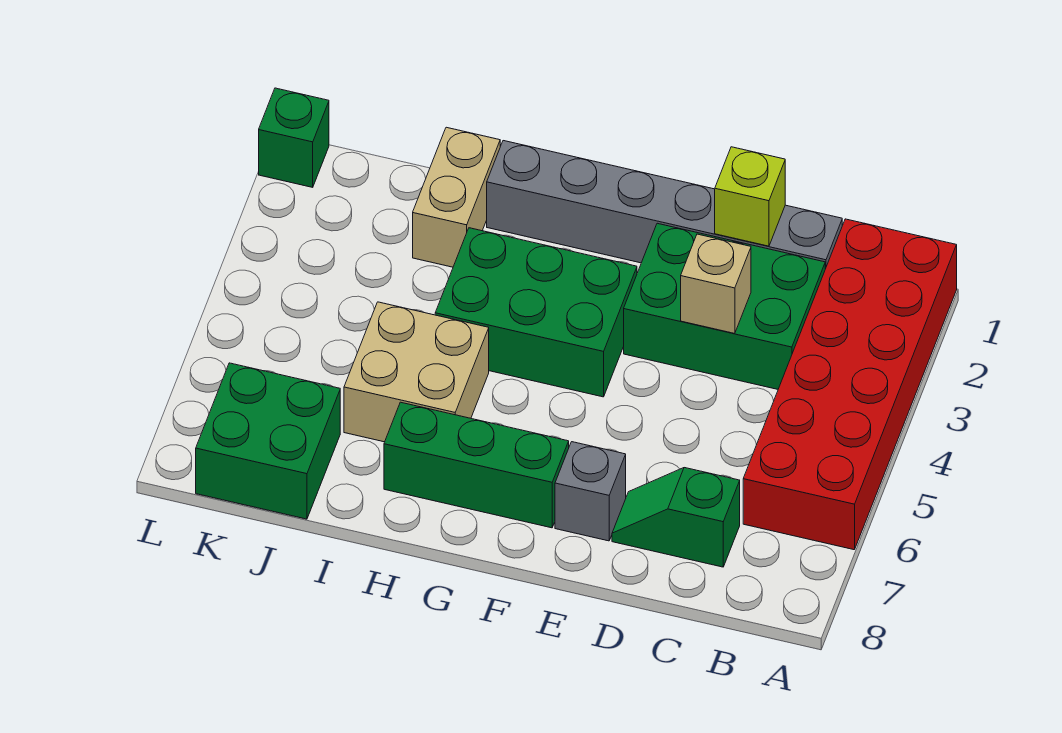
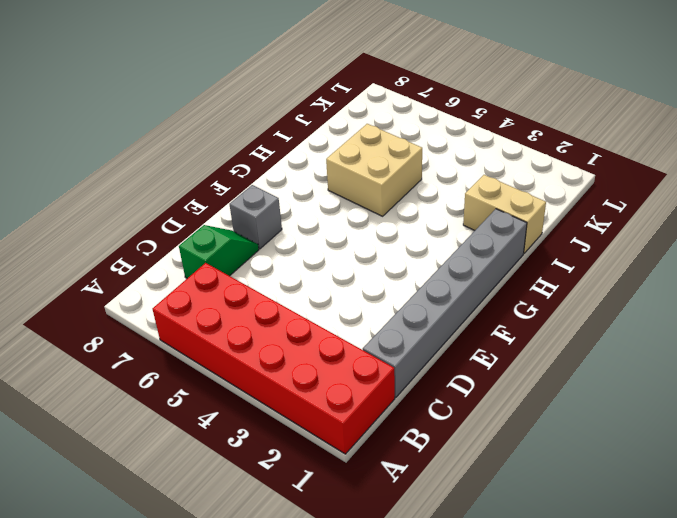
none -> green 2x3 brick [624,223,825,389]
none -> green 2x3 brick [435,228,637,397]
none -> green 1x3 brick [384,402,569,528]

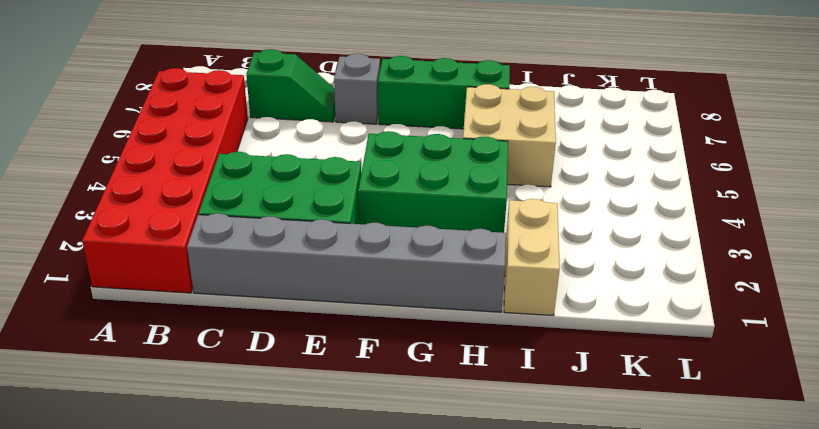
none -> green 2x2 brick [196,363,340,519]
none -> green 1x1 brick [259,88,329,187]
none -> lime 1x1 brick [715,147,785,246]

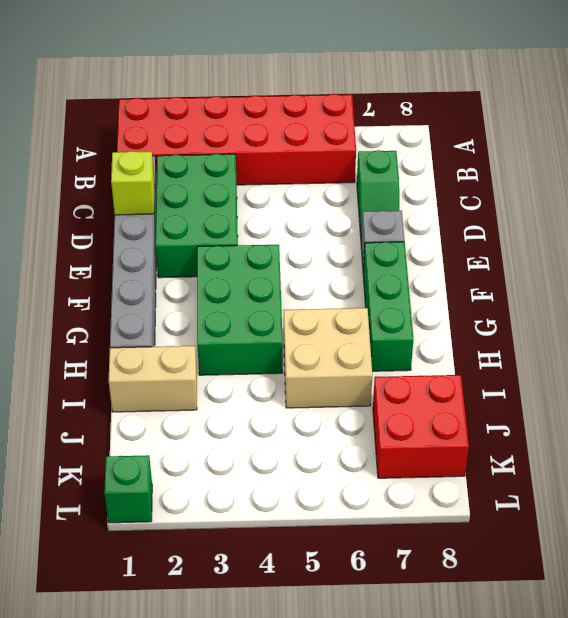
red 2x2 brick [373,375,469,478] -> green 2x2 brick [196,363,340,519]
none -> tan 1x1 brick [681,234,751,334]

